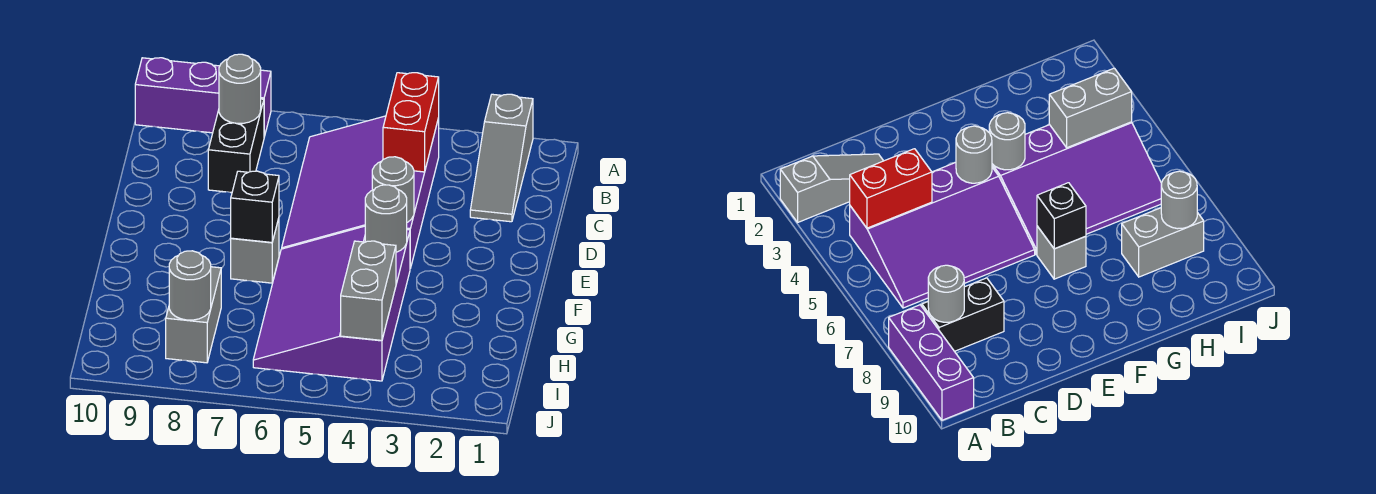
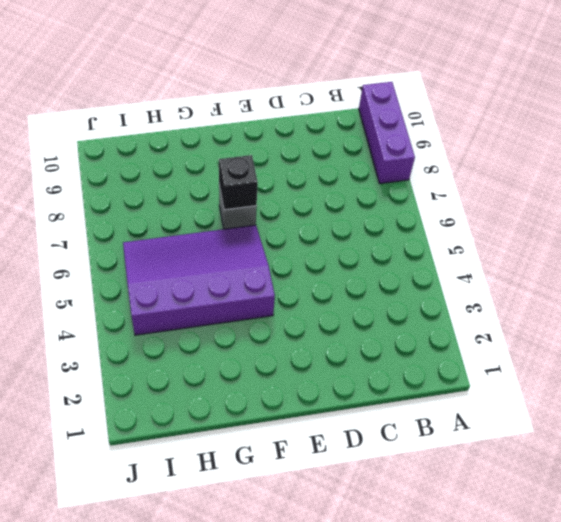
none -> grey 1x3 slope [470,94,533,222]
none -> purple 3x4 slope [282,116,439,268]
none -> black 1x2 brick [208,99,264,192]

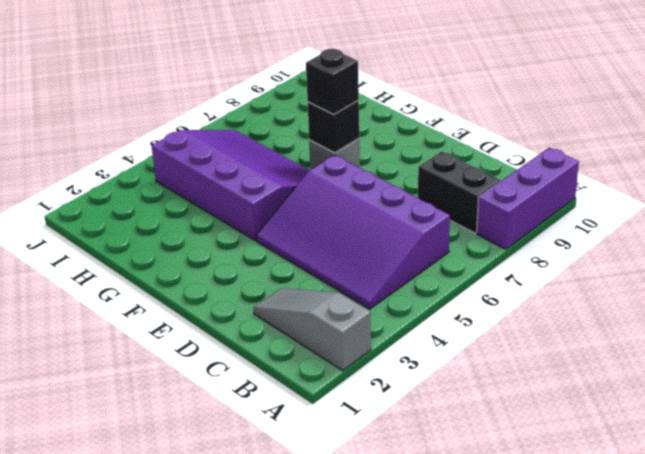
purple 3x4 slope [256,155,450,309] -> purple 3x4 slope turned to [282,116,439,268]
black 1x1 brick [306,49,359,114] -> none
none -> grey 1x2 brick [166,267,221,363]
none -> red 1x2 brick [383,73,439,172]
none -> grey 1x1 round brick [219,54,261,124]

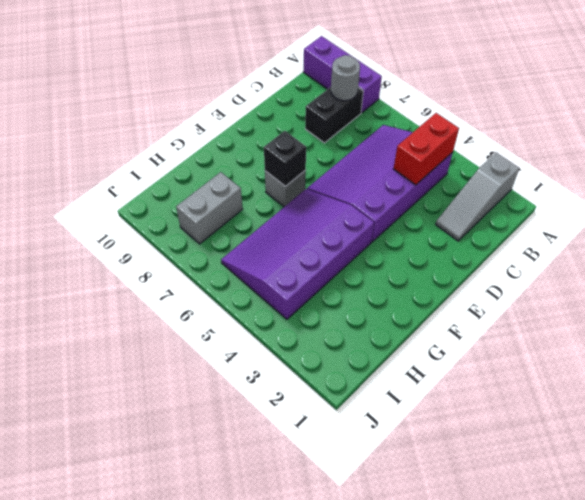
none -> grey 1x1 round brick [372,157,414,222]
none -> grey 1x1 round brick [365,185,407,252]
none -> grey 1x2 brick [341,241,396,340]

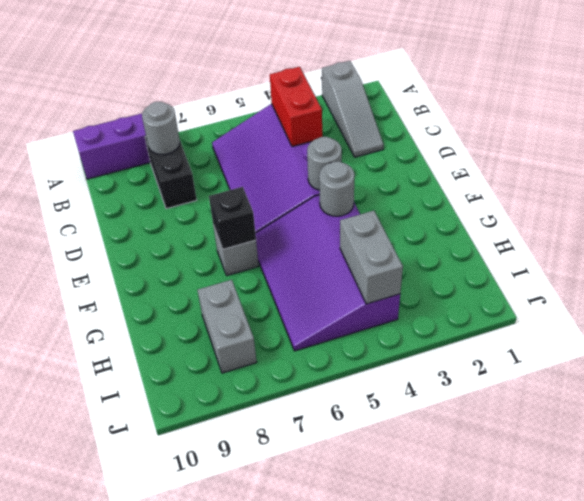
none -> grey 1x1 round brick [169,251,211,320]

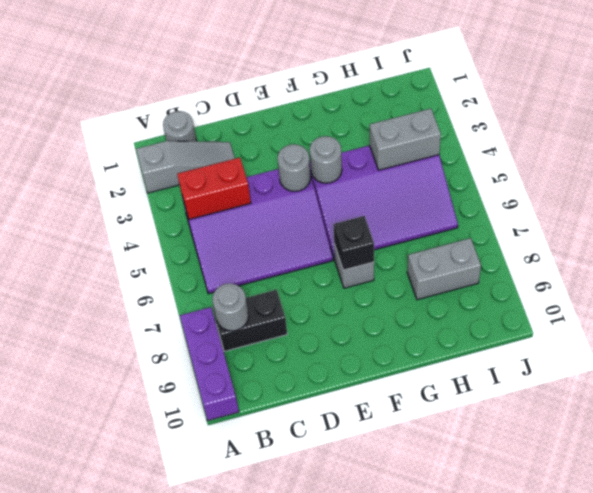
grey 1x1 round brick [163,111,197,141] -> grey 1x1 round brick moved to [169,251,211,320]

